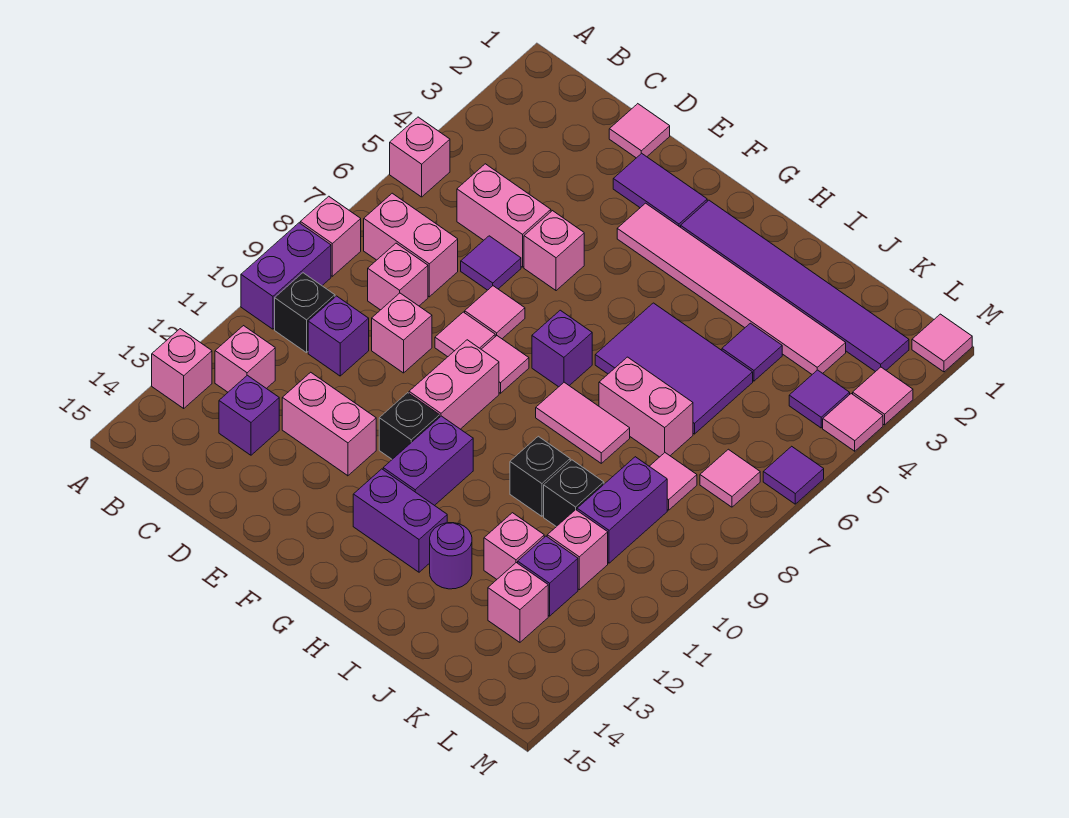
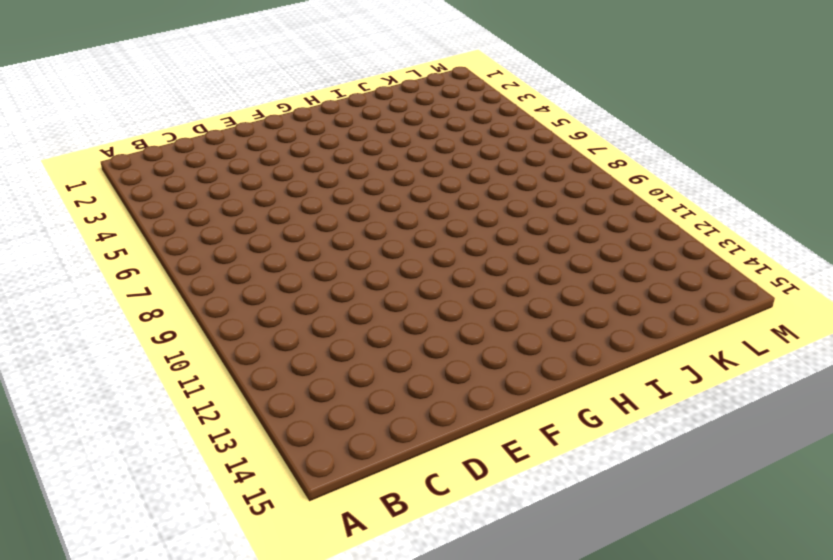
none -> pink 1x1 brick [390,117,450,197]
none -> pink 1x1 brick [300,196,361,276]
none -> purple 1x2 brick [241,223,331,329]
none -> pink 1x1 brick [152,329,212,408]

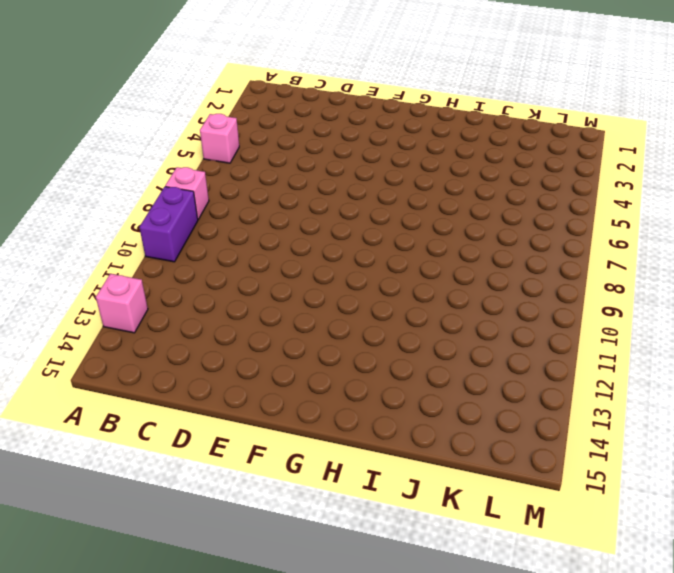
none -> pink 1x2 brick [364,193,458,297]
none -> black 1x1 brick [275,273,335,353]
none -> pink 1x1 brick [215,326,275,392]
none -> pink 1x2 brick [457,164,551,267]

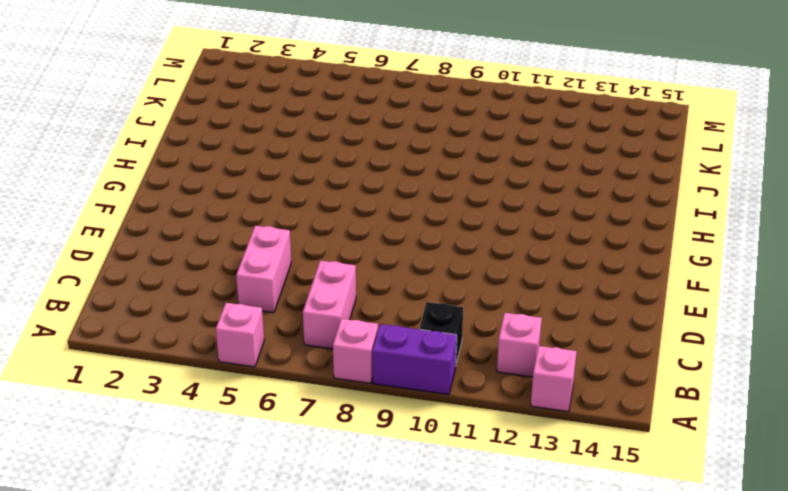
none -> pink 1x1 brick [368,243,428,310]
none -> purple 1x1 brick [308,296,369,376]
none -> purple 1x1 brick [219,375,279,455]
none -> pink 1x1 tile [609,104,670,158]

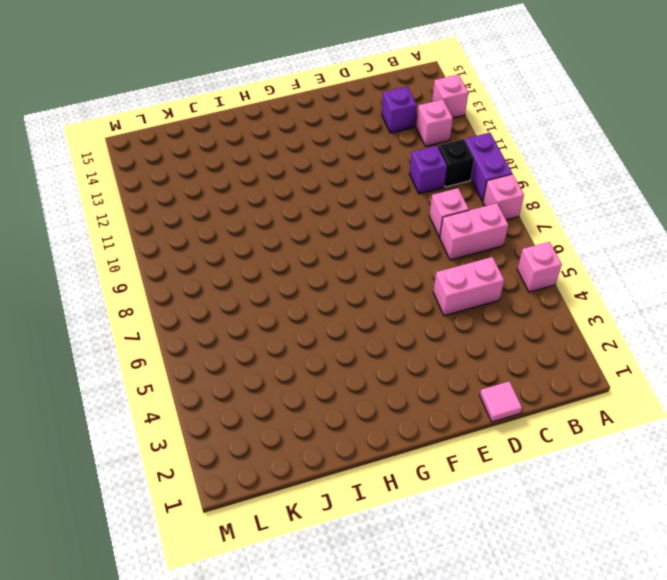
none -> purple 1x1 tile [461,236,521,290]
none -> pink 1x1 brick [372,293,432,373]
none -> pink 1x2 brick [282,372,376,476]
none -> purple 1x2 tile [613,153,707,227]

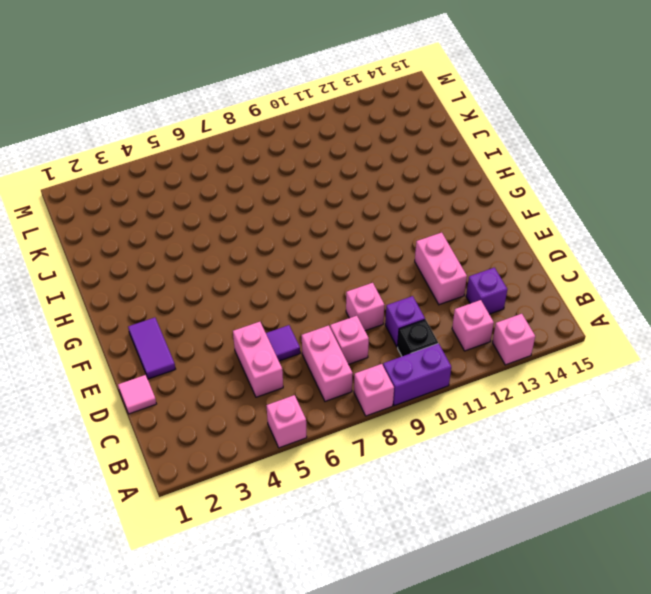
none -> pink 1x1 brick [524,211,584,291]
none -> pink 1x1 tile [465,286,525,339]
none -> pink 1x1 tile [435,312,495,357]
none -> pink 1x6 tile [617,203,846,374]

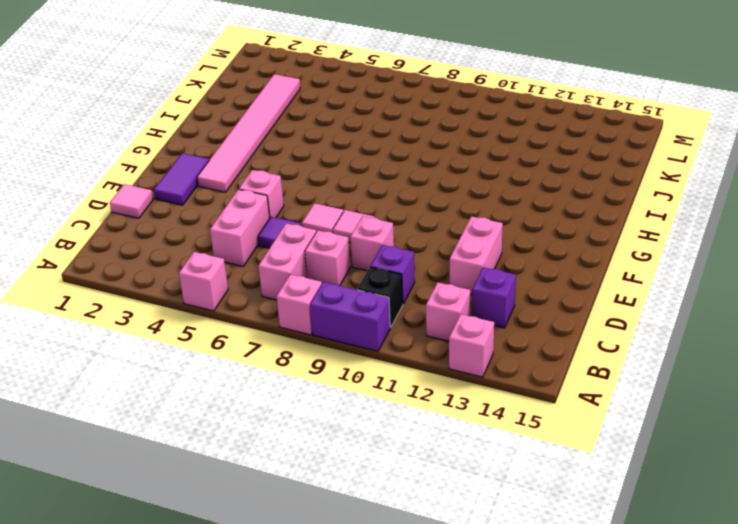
none -> pink 1x1 tile [481,336,529,393]
none -> pink 1x2 brick [409,340,499,429]
none -> black 1x1 brick [379,393,440,459]
none -> purple 1x6 tile [681,200,909,372]

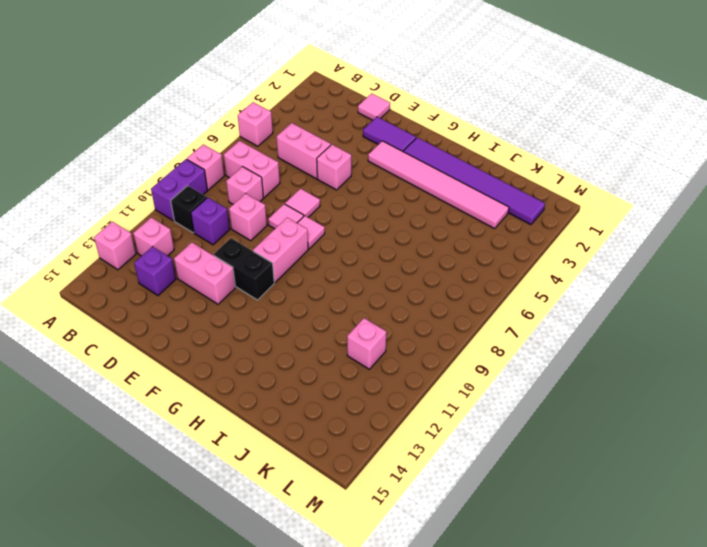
black 1x2 brick [214,238,274,300] -> black 1x1 brick [379,393,440,459]
none -> purple 1x1 tile [461,236,521,290]
none -> purple 1x1 brick [532,310,592,387]
none -> purple 1x2 brick [383,416,473,506]
none -> purple 1x2 brick [353,469,447,572]

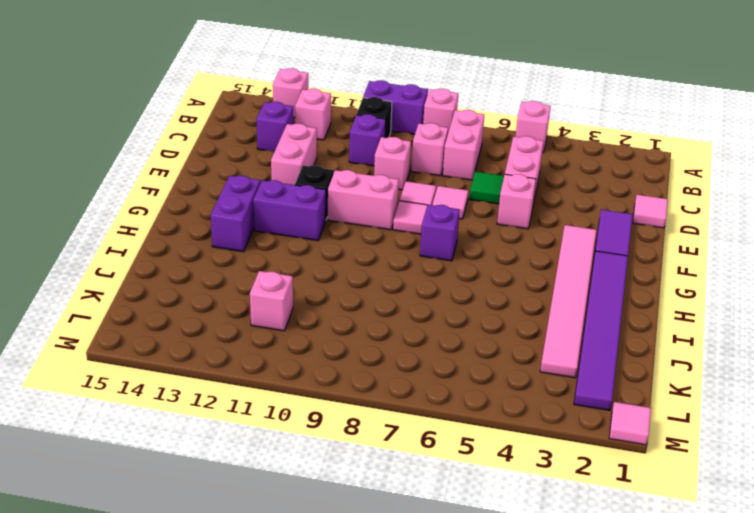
green 1x1 tile [469,172,504,204] -> purple 1x1 tile [461,236,521,290]
none -> purple 2x3 tile [595,303,753,434]
none -> pink 1x2 tile [536,382,630,463]
none -> pink 1x2 brick [599,357,693,457]
none -> black 1x1 brick [510,436,570,516]

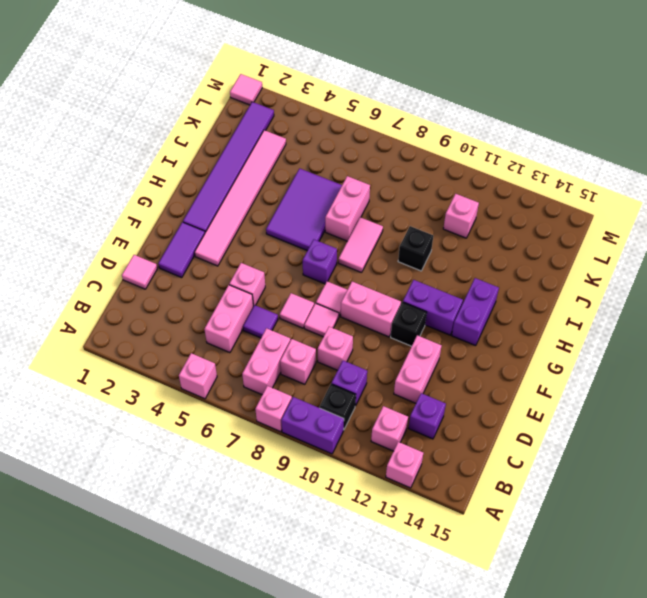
none -> purple 1x1 round brick [430,523,472,589]
none -> purple 1x1 tile [722,323,782,381]
none -> black 1x1 brick [544,460,604,527]
none -> pink 1x1 brick [484,513,544,579]

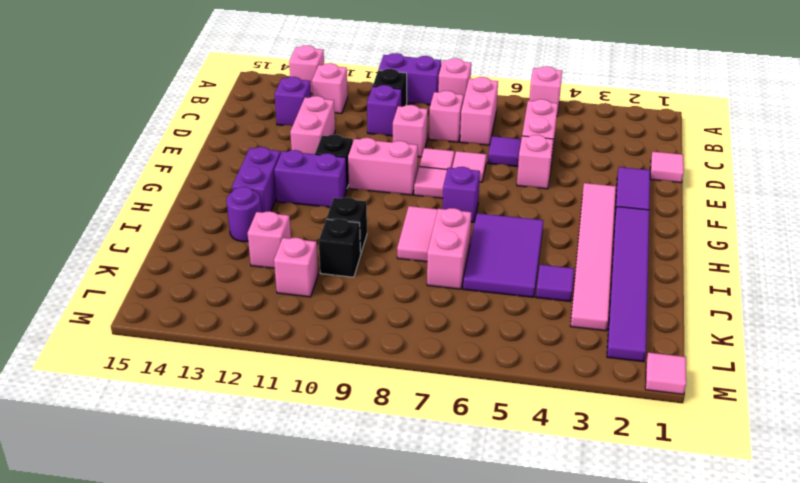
none -> pink 1x1 tile [649,453,697,510]
none -> purple 1x2 brick [577,457,667,563]
none -> purple 1x1 brick [518,536,578,616]
none -> pink 1x1 brick [488,563,548,642]

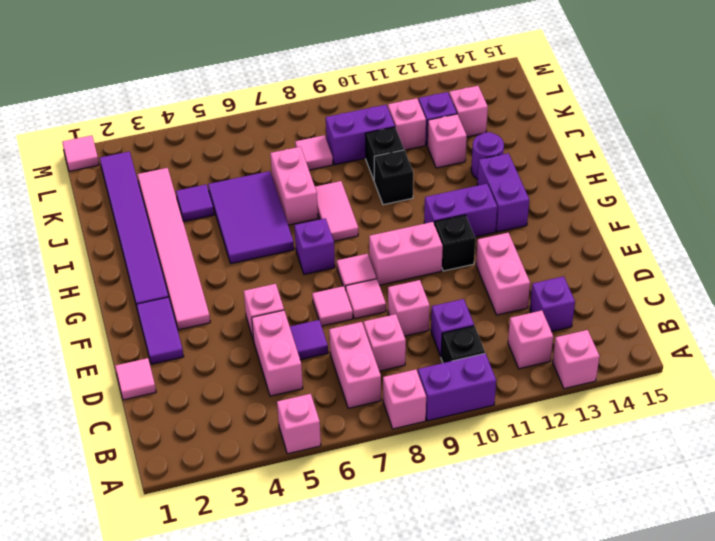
none -> purple 1x1 tile [789,370,850,428]
none -> pink 1x1 tile [700,449,760,507]
none -> pink 1x1 tile [853,367,913,425]
none -> pink 1x1 tile [823,394,883,451]

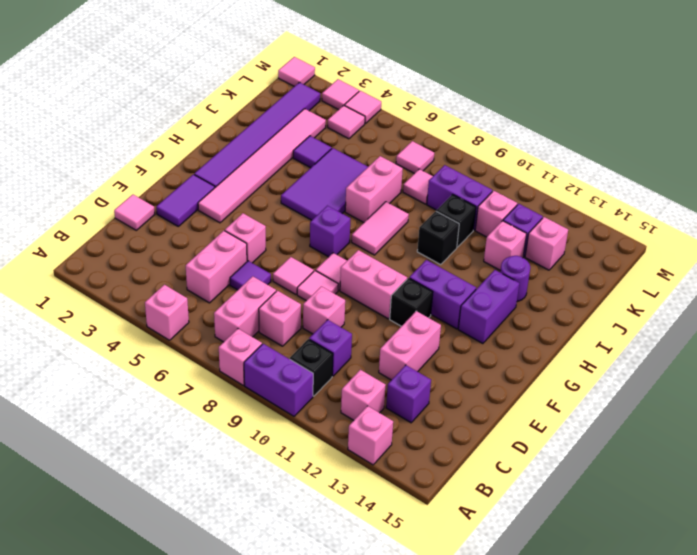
pink 1x1 tile [328,105,365,139] -> purple 1x1 tile [789,370,850,428]
none -> purple 1x1 tile [763,446,824,504]

